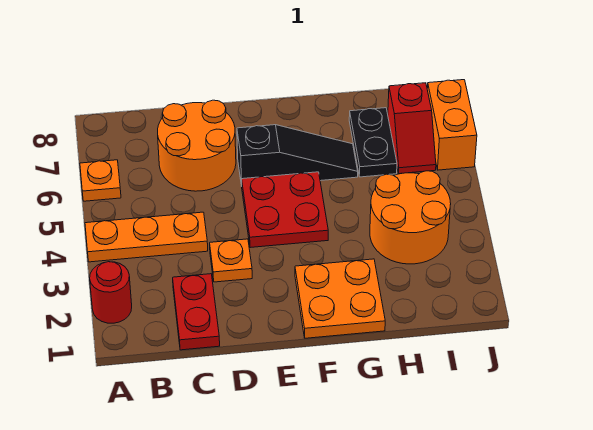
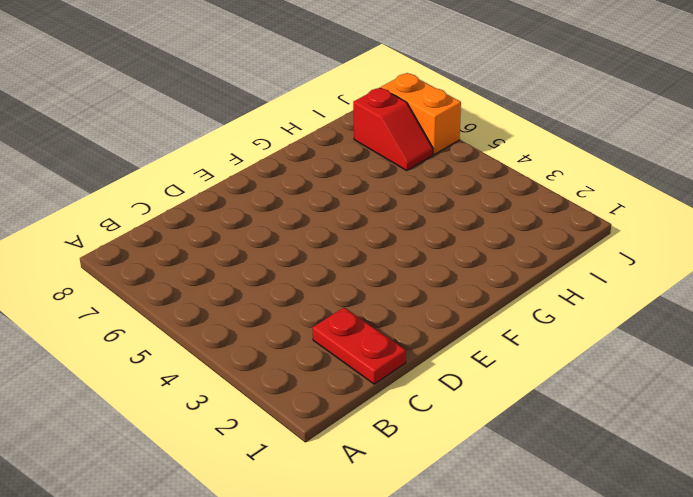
none -> red 1x1 round brick [90,262,132,323]
none -> orange 1x3 plate [85,212,208,262]
none -> orange 1x1 plate [80,160,121,201]

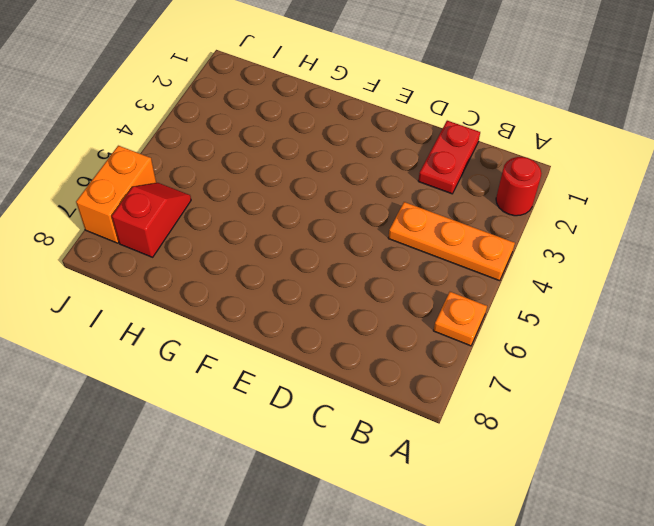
none -> orange 2x2 round brick [158,100,236,191]
none -> orange 1x1 plate [210,239,252,282]
none -> red 2x2 plate [242,172,328,248]

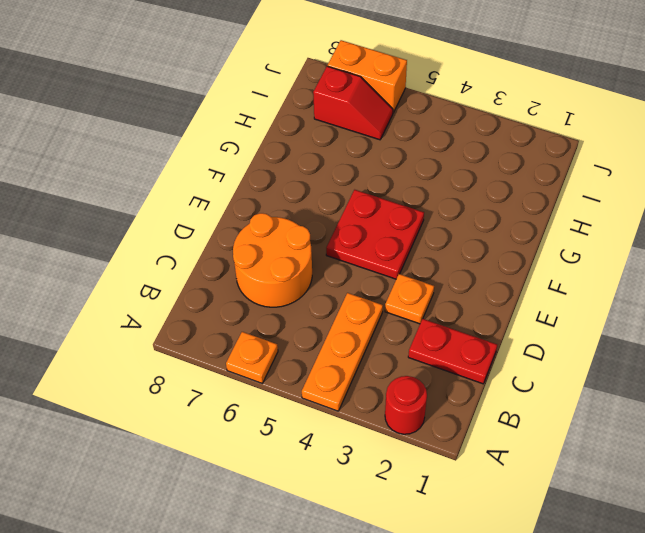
none -> black 1x3 slope [237,125,358,186]
none -> orange 2x2 plate [295,259,385,338]
none -> orange 2x2 round brick [370,171,451,264]

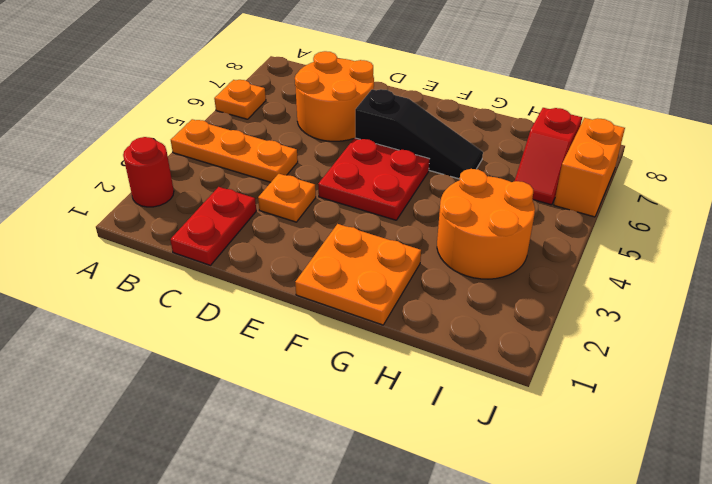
none -> black 1x2 plate [349,108,397,177]

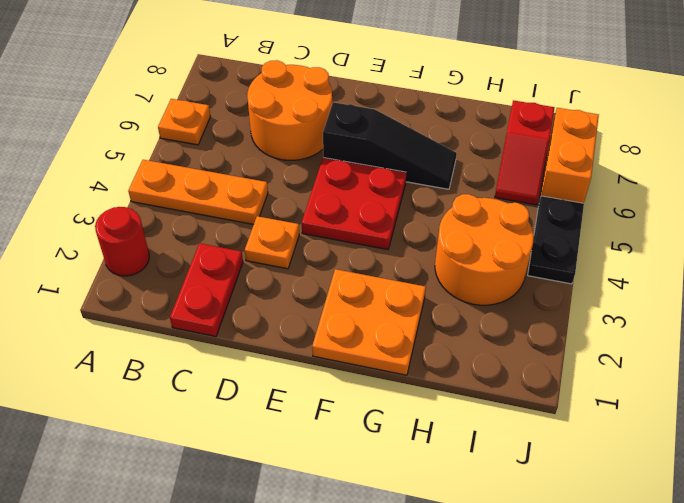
black 1x2 plate [528,196,584,284] -> black 1x2 plate moved to [349,108,397,177]

